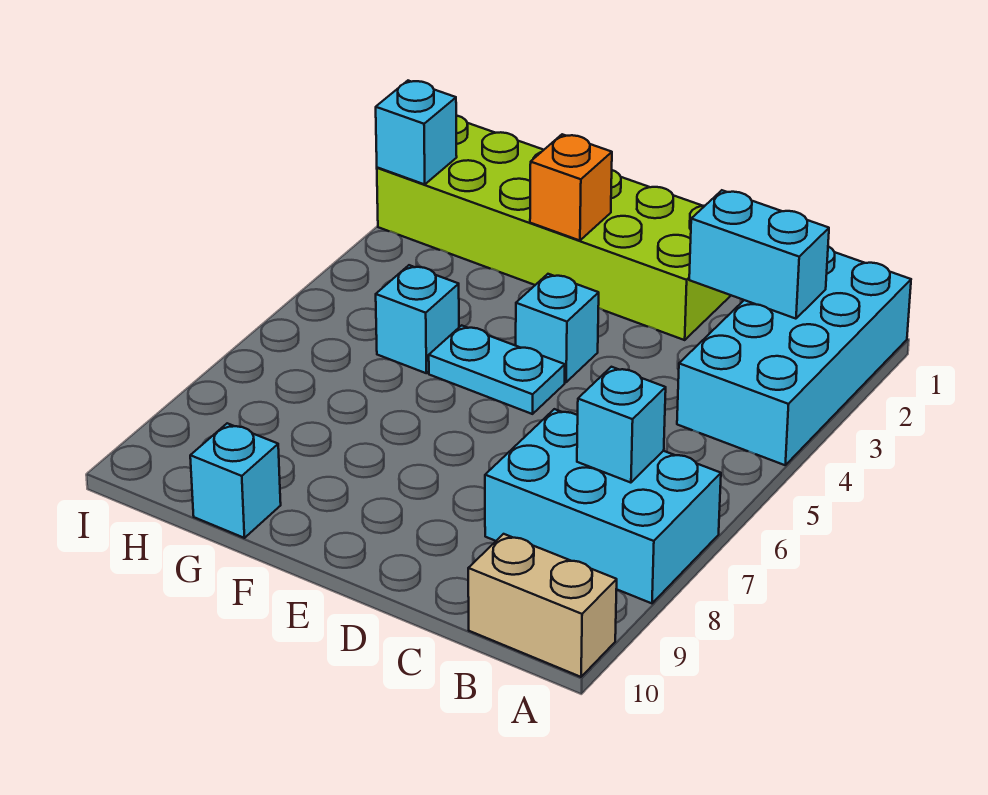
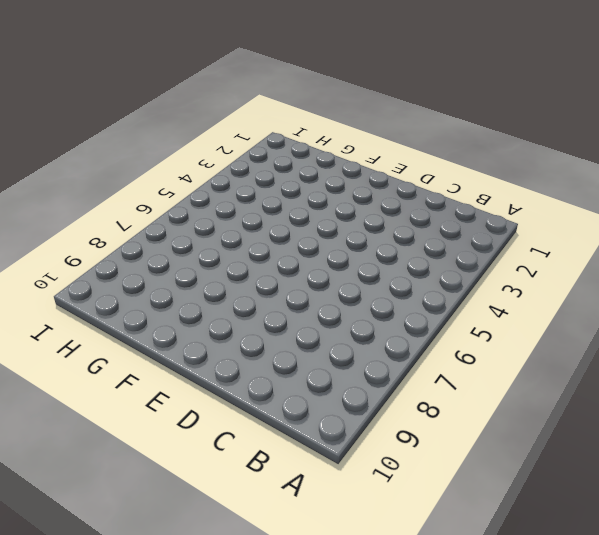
none -> cyan 2x4 brick [677,246,911,465]
none -> cyan 2x3 brick [485,409,721,603]
none -> tan 1x2 brick [468,534,617,677]

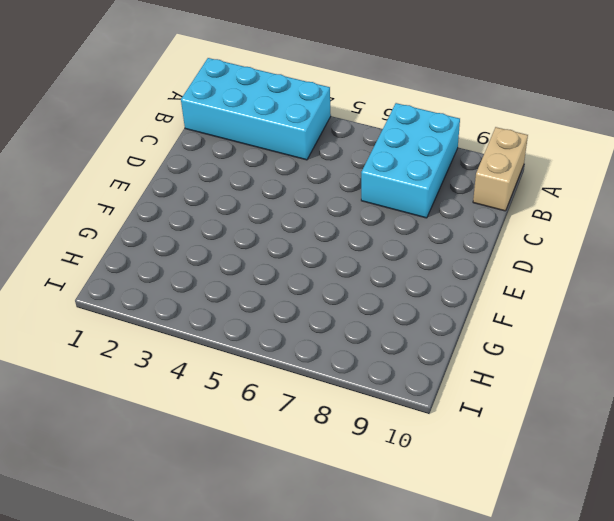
none -> lime 2x6 brick [377,115,731,340]
none -> cyan 1x1 brick [516,274,599,382]
none -> cyan 1x2 plate [429,325,565,414]

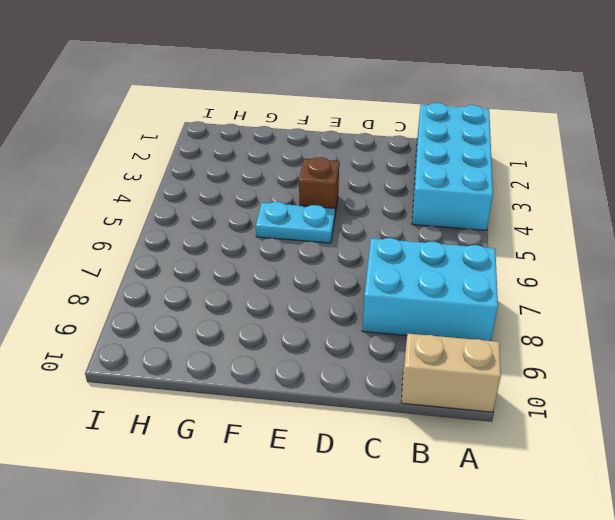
brown 1x1 brick [299,157,339,214] -> cyan 1x1 brick [516,274,599,382]
none -> lime 2x6 brick [377,115,731,340]
none -> cyan 1x1 brick [376,265,459,373]
none -> cyan 1x1 brick [190,423,281,538]

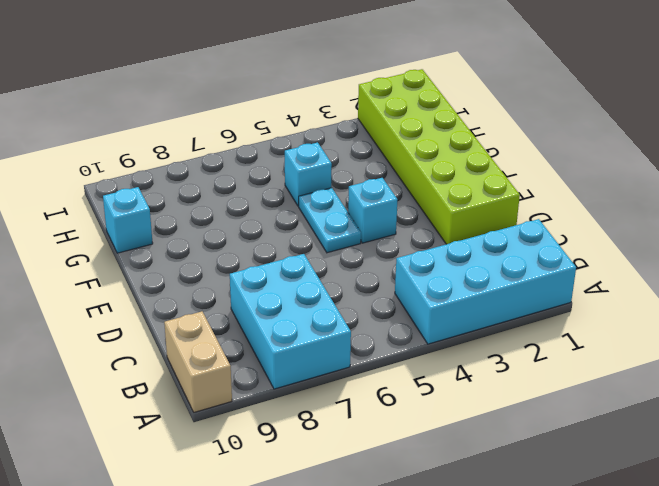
none -> cyan 1x2 brick [689,190,829,319]
none -> cyan 1x1 brick [577,367,666,483]
none -> orange 1x1 brick [530,134,612,241]

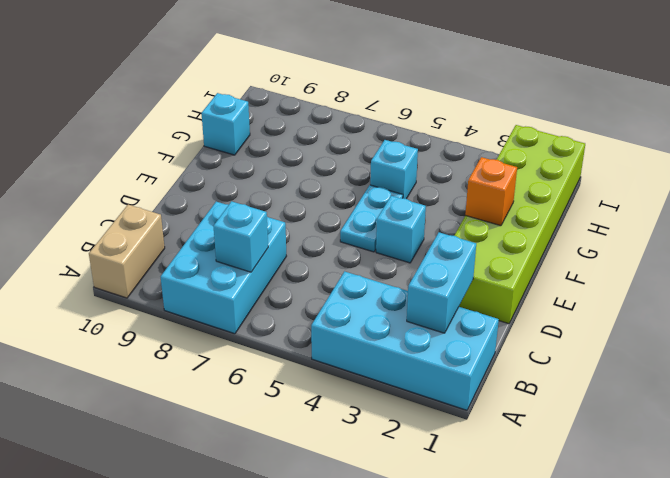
none -> cyan 1x1 brick [376,81,457,184]

